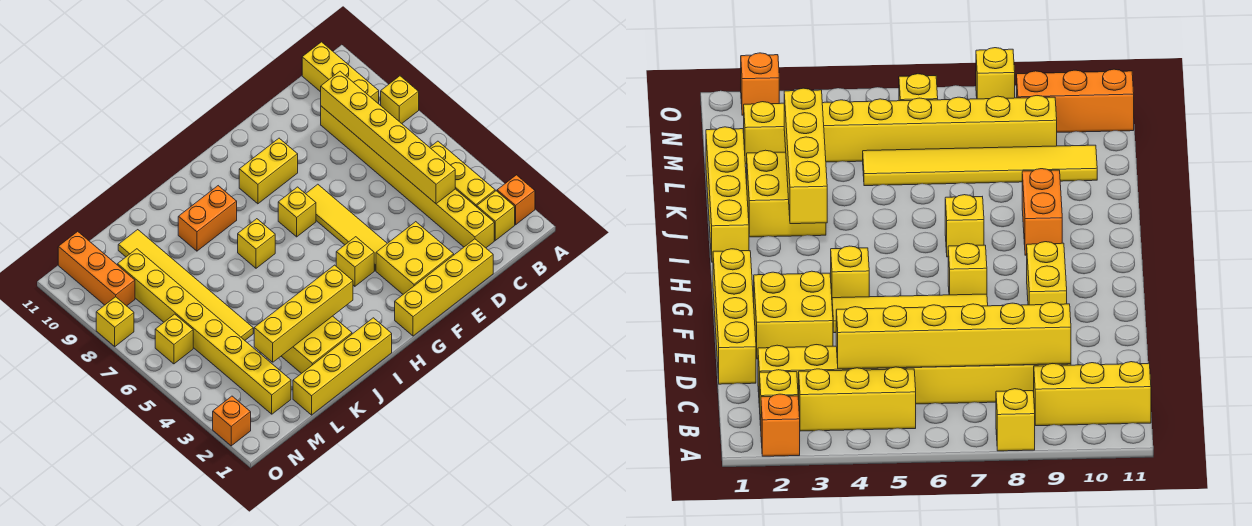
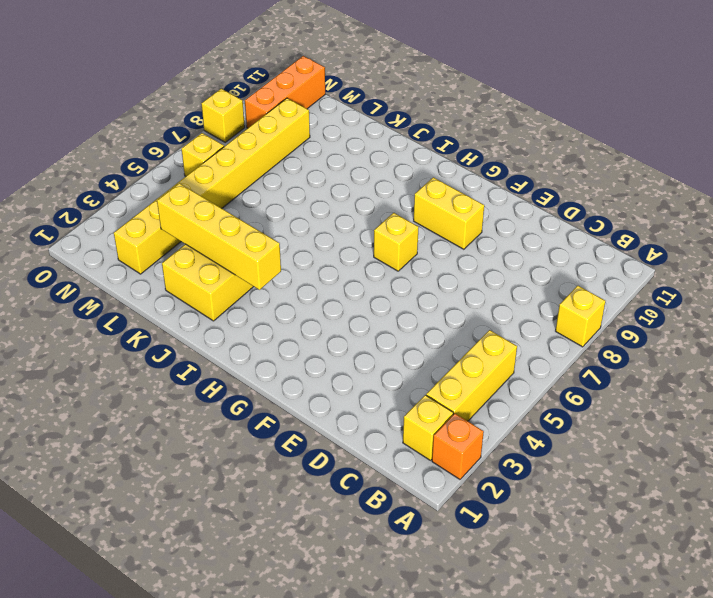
none -> yellow 1x3 brick [302,42,379,104]
none -> yellow 1x8 brick [321,106,494,248]
none -> yellow 1x4 brick [395,239,493,336]

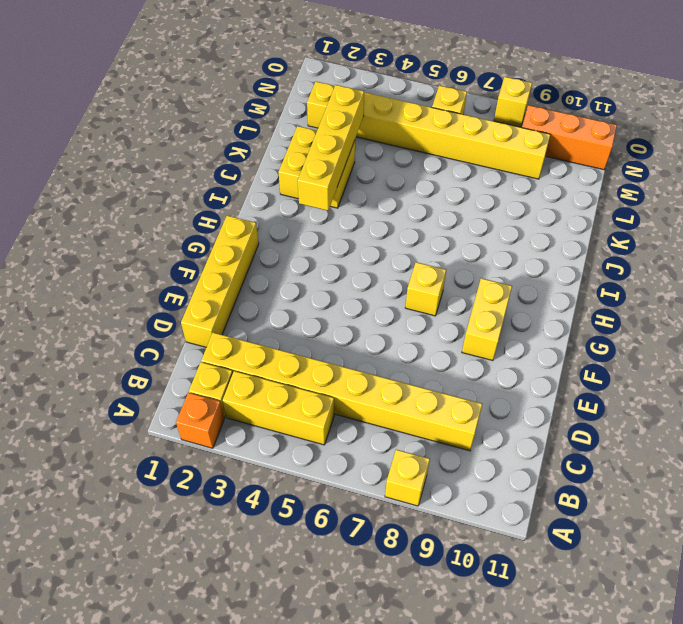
none -> yellow 1x3 brick [302,42,379,104]
none -> yellow 2x2 brick [376,222,454,294]
none -> yellow 1x4 tile [306,184,387,271]

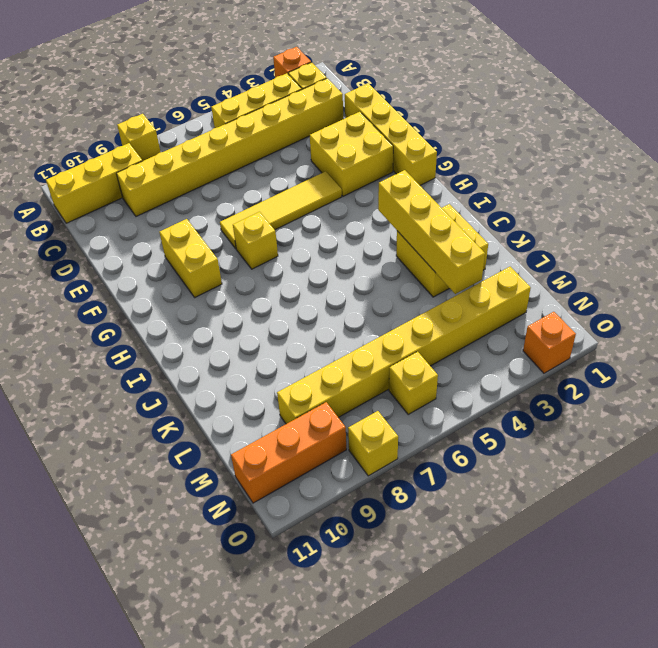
none -> yellow 1x1 brick [336,237,374,286]
none -> yellow 1x4 brick [293,318,392,415]
none -> yellow 1x1 brick [238,219,275,268]

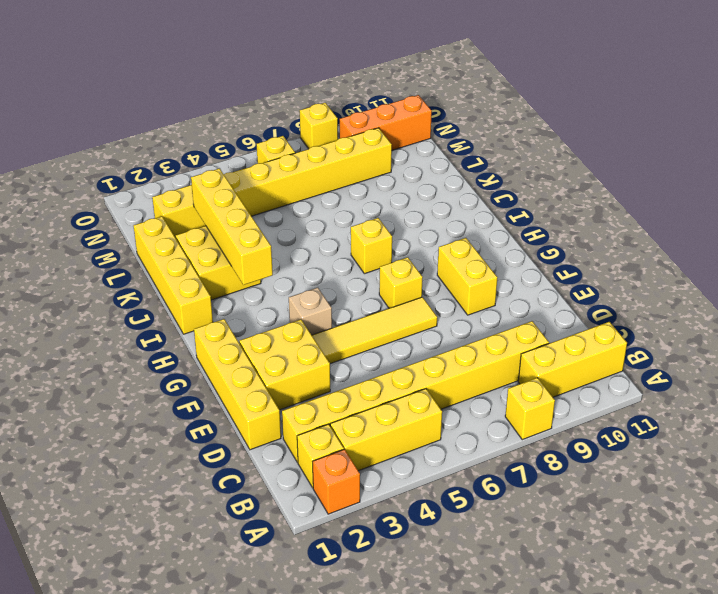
tan 1x1 brick [289,288,332,335] -> yellow 1x1 brick [336,237,374,286]
none -> orange 1x2 brick [178,186,237,251]
none -> yellow 1x6 tile [118,230,253,340]
none -> orange 1x1 brick [213,396,251,446]

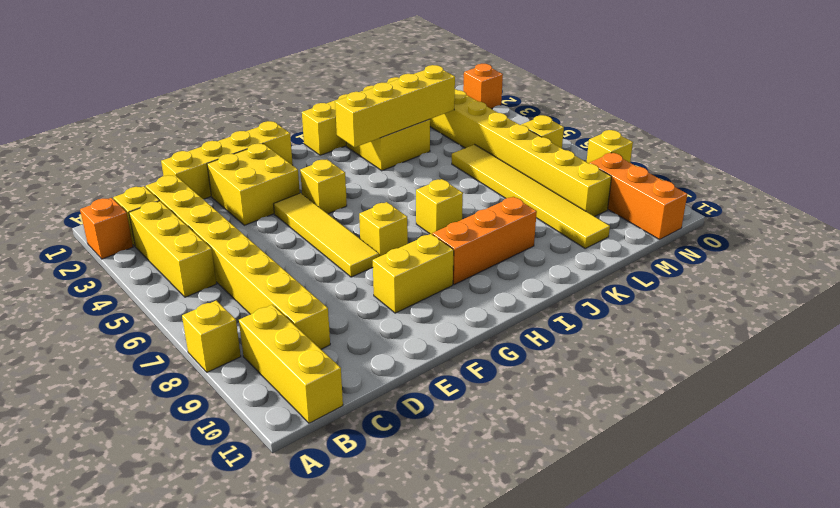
orange 1x3 brick [432,197,537,284] -> orange 1x2 brick [178,186,237,251]
none -> yellow 1x6 brick [321,71,455,204]

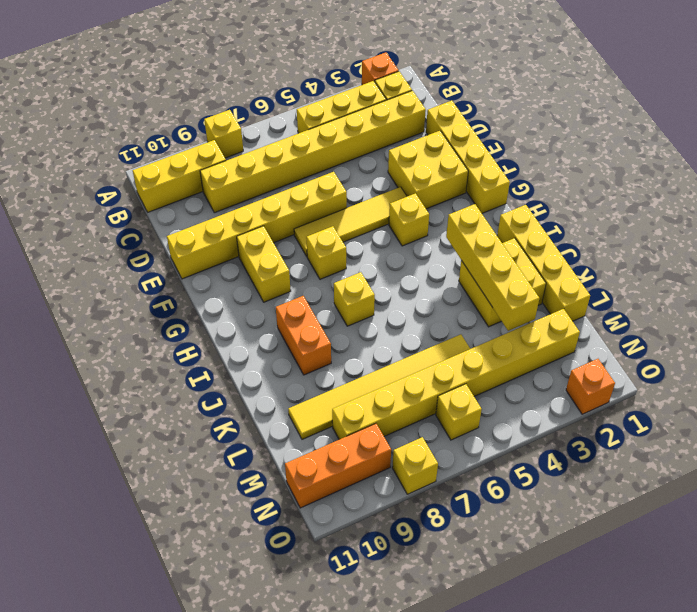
yellow 1x6 brick [167,172,347,279] -> yellow 1x6 brick moved to [321,71,455,204]

